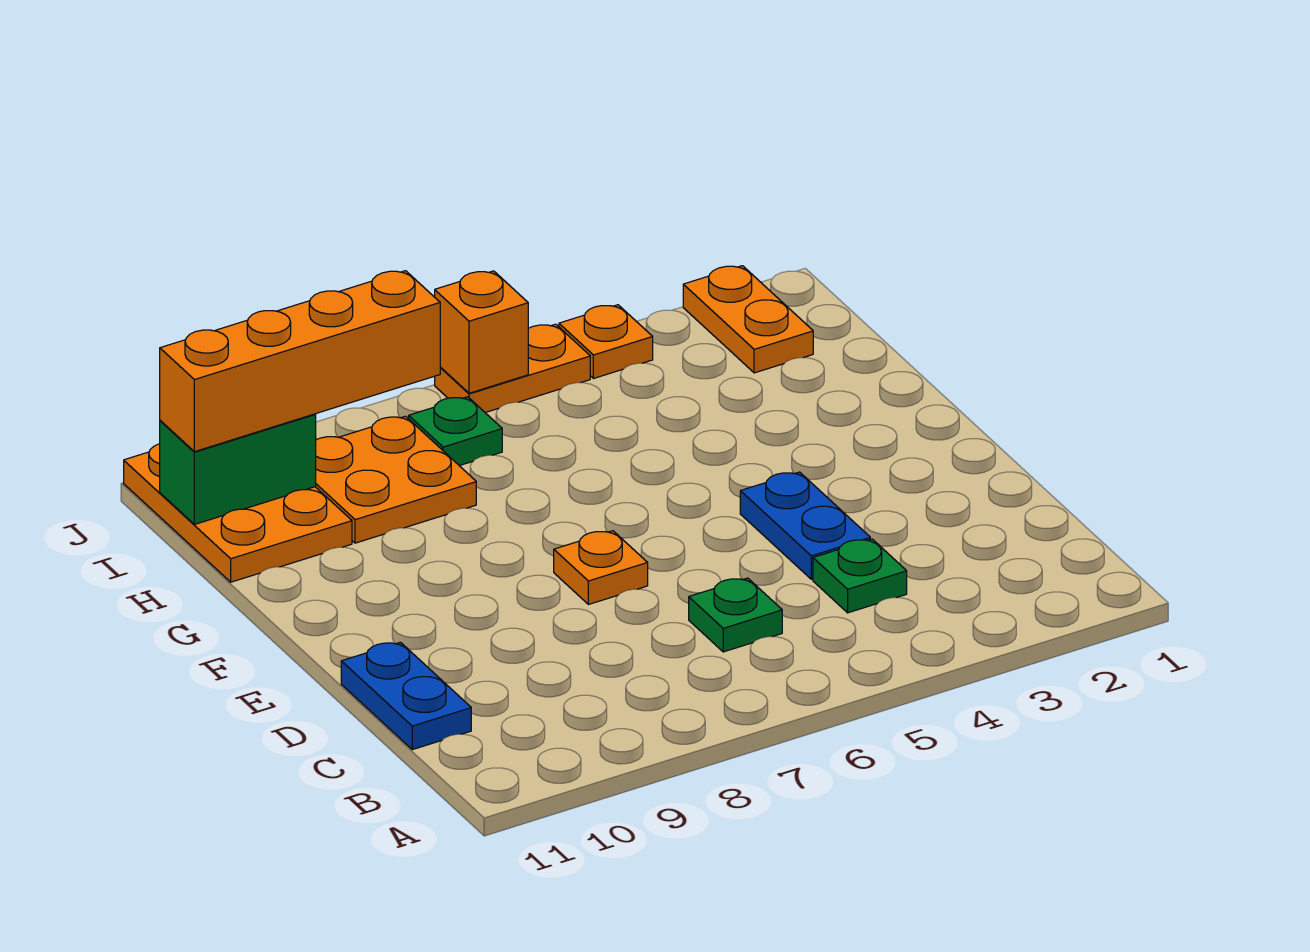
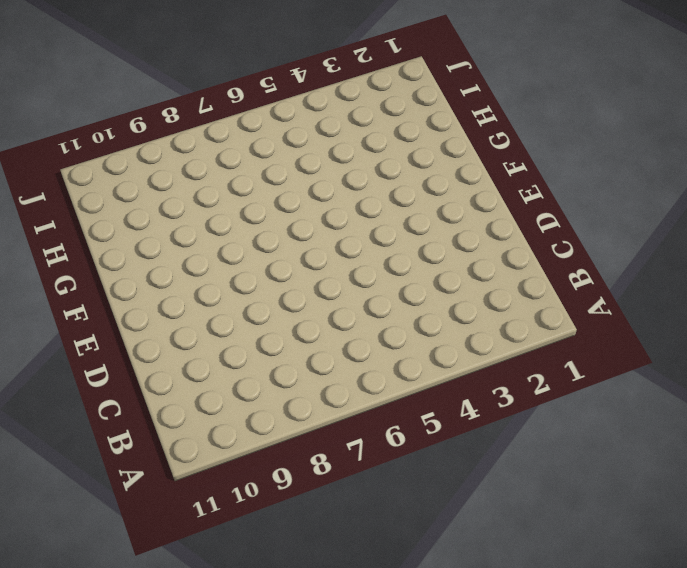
none -> green 1x1 plate [813,539,907,613]
none -> green 1x1 plate [689,578,782,652]
none -> blue 1x2 plate [341,642,471,750]

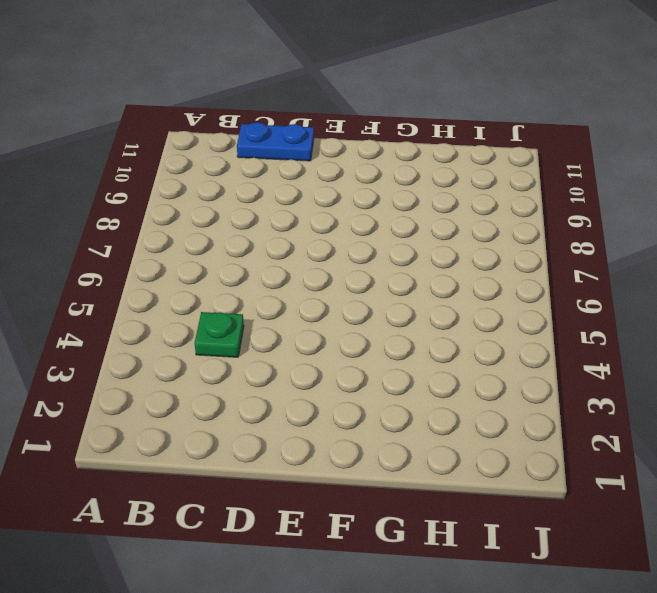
none -> green 1x1 plate [689,578,782,652]
none -> blue 1x2 plate [740,472,870,579]
none -> orange 1x1 plate [554,531,648,604]

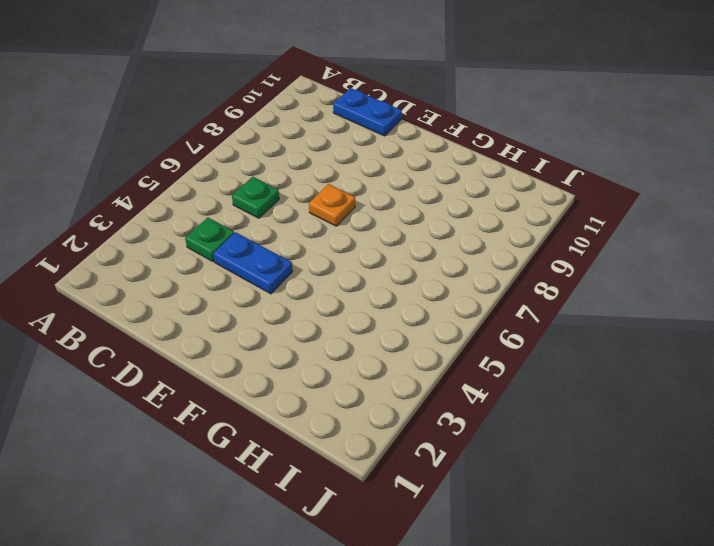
none -> orange 2x2 plate [316,416,476,543]
none -> orange 2x3 plate [124,444,352,582]
none -> orange 1x2 plate [683,266,813,373]

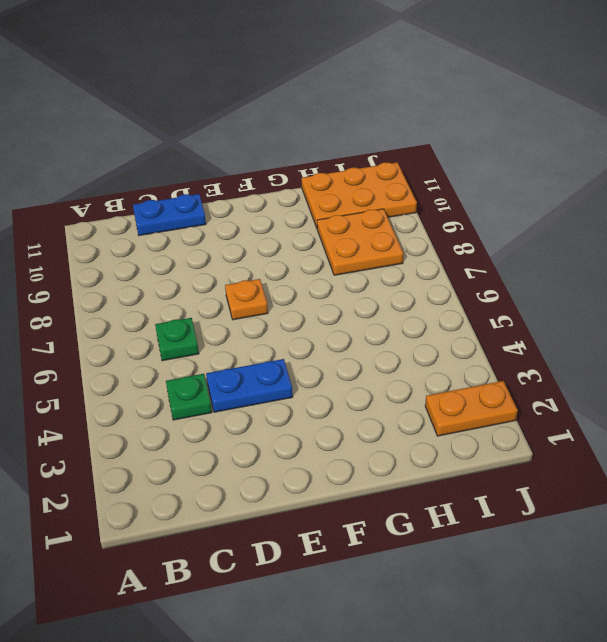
none -> green 1x1 plate [409,397,502,466]
none -> orange 1x1 plate [559,305,653,379]
none -> orange 1x2 plate [435,324,590,413]

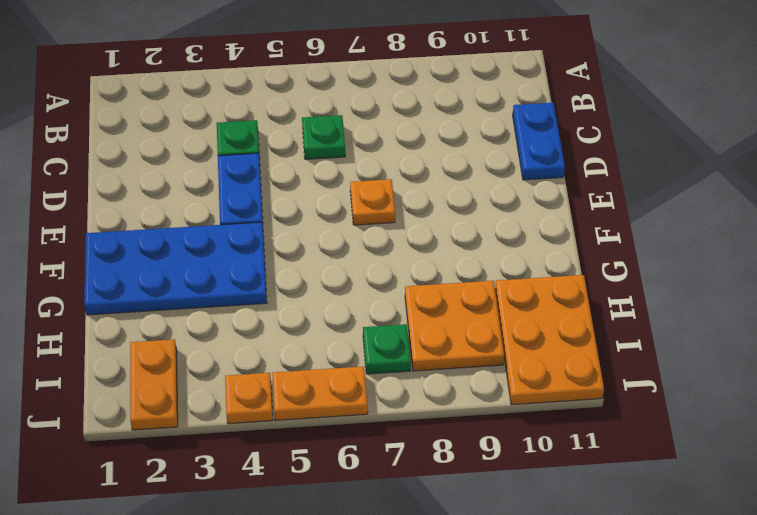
blue 2x4 plate [84,222,267,315] -> none
none -> green 1x2 brick [160,414,316,524]
none -> orange 1x1 brick [435,271,528,393]
none -> orange 1x4 brick [160,271,440,452]

